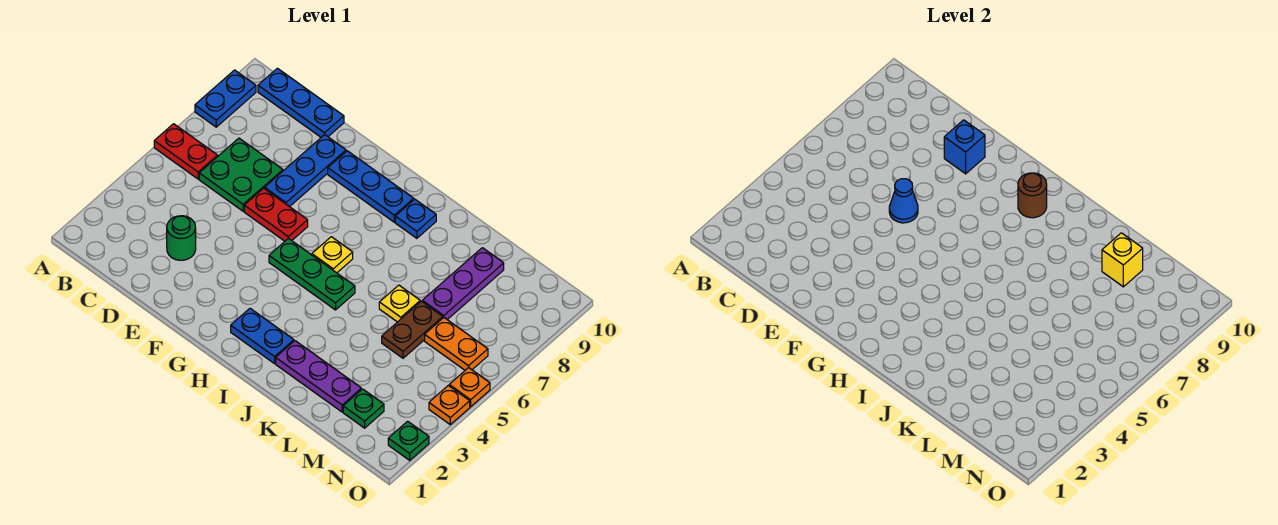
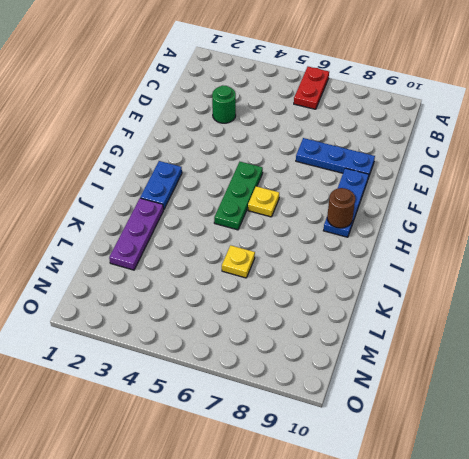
none -> blue 1x2 plate [195,70,256,127]
none -> blue 1x3 plate [258,68,344,137]
none -> green 2x2 plate [199,138,283,211]

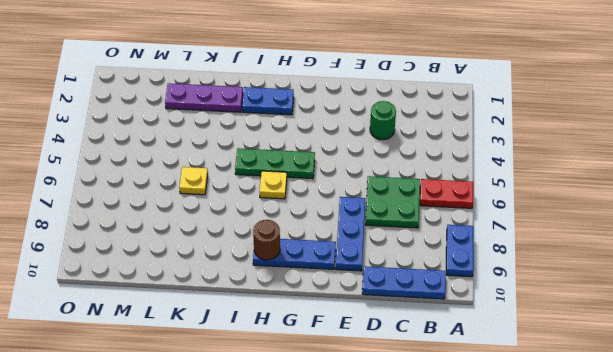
none -> red 1x2 plate [244,188,308,241]
none -> blue 1x1 plate [395,199,436,238]
none -> brown 1x2 plate [382,301,443,358]

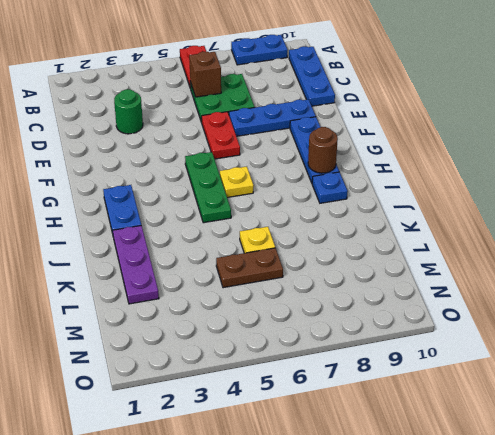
brown 1x1 brick [189,52,221,97] -> none
none -> purple 1x3 plate [422,248,504,320]
none -> green 1x1 plate [343,389,384,428]
none -> orange 1x2 plate [425,318,488,370]

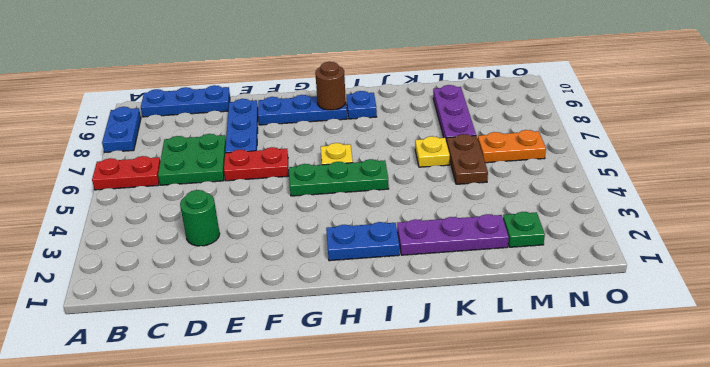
none -> green 1x1 plate [388,421,429,460]
none -> orange 1x1 plate [429,385,470,424]
none -> orange 1x1 plate [449,368,490,407]

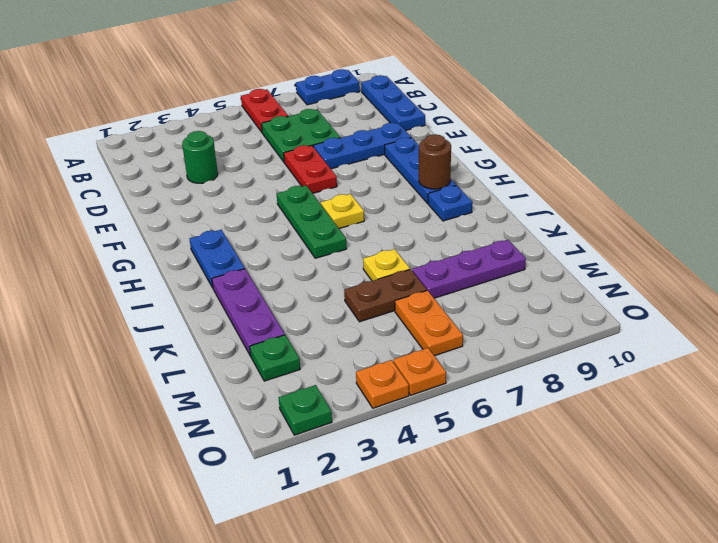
none -> blue 1x1 cone [889,179,918,223]
none -> blue 1x1 brick [944,120,985,174]
none -> yellow 1x1 brick [1102,233,1143,287]

